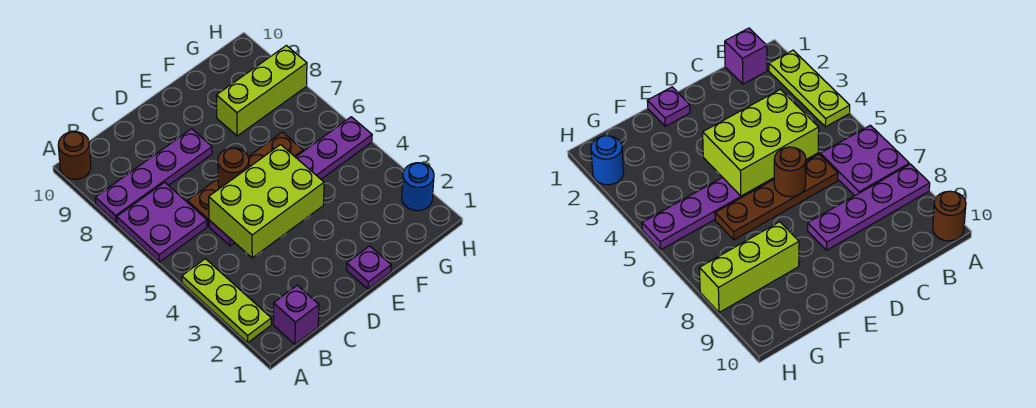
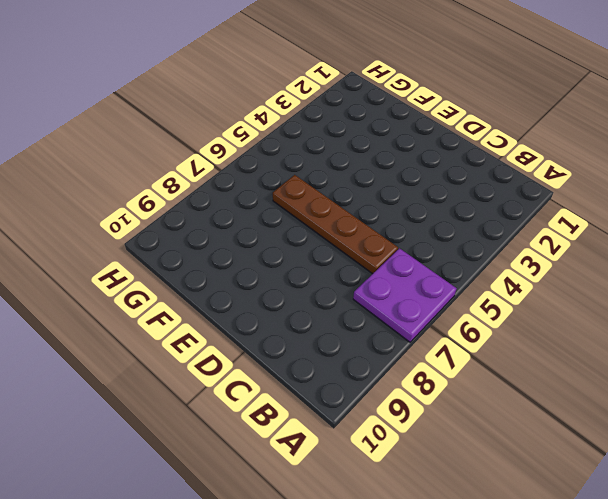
none -> lime 1x3 plate [182,259,271,343]
none -> purple 1x4 plate [95,129,212,223]
none -> brown 1x1 round brick [58,132,91,179]

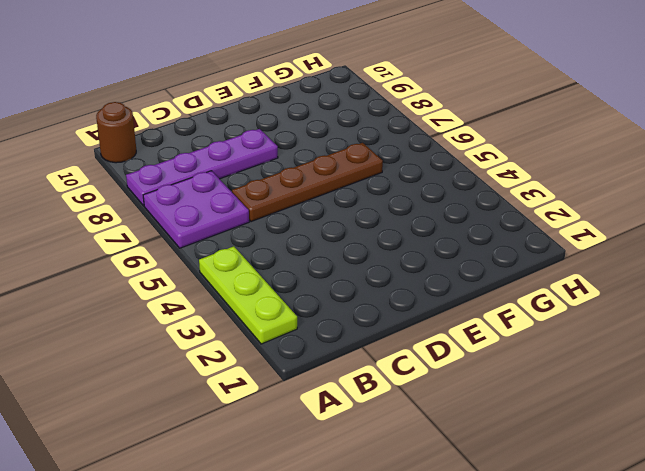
none -> purple 1x1 brick [273,285,319,344]
none -> purple 1x6 plate [209,117,372,246]
none -> purple 1x1 plate [346,246,391,289]

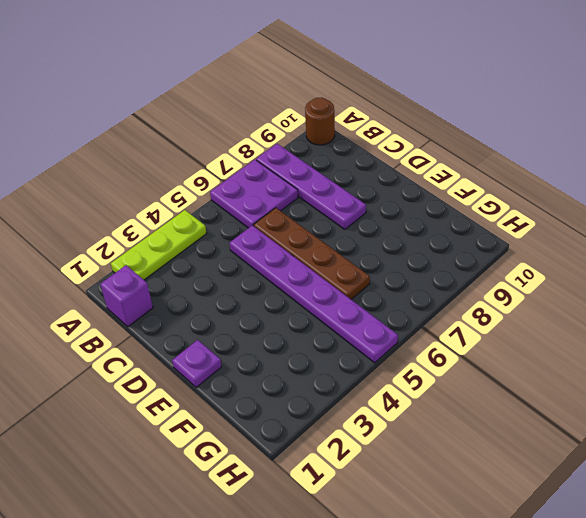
none -> lime 1x3 brick [216,45,307,136]
none -> blue 1x1 round brick [402,163,434,211]
none -> lime 2x3 brick [209,145,324,258]

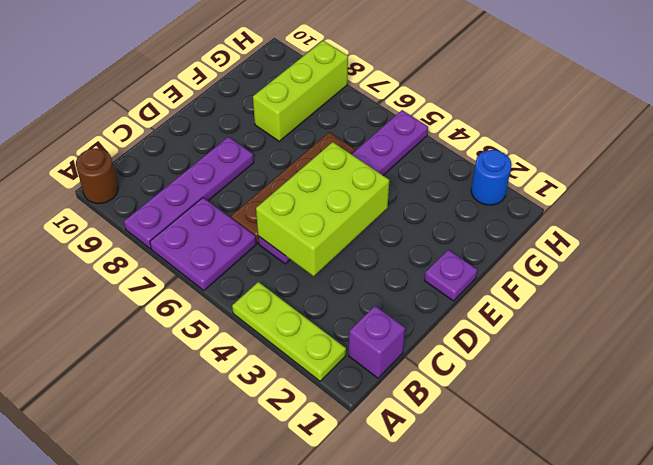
none -> brown 1x1 round brick [218,148,249,189]

